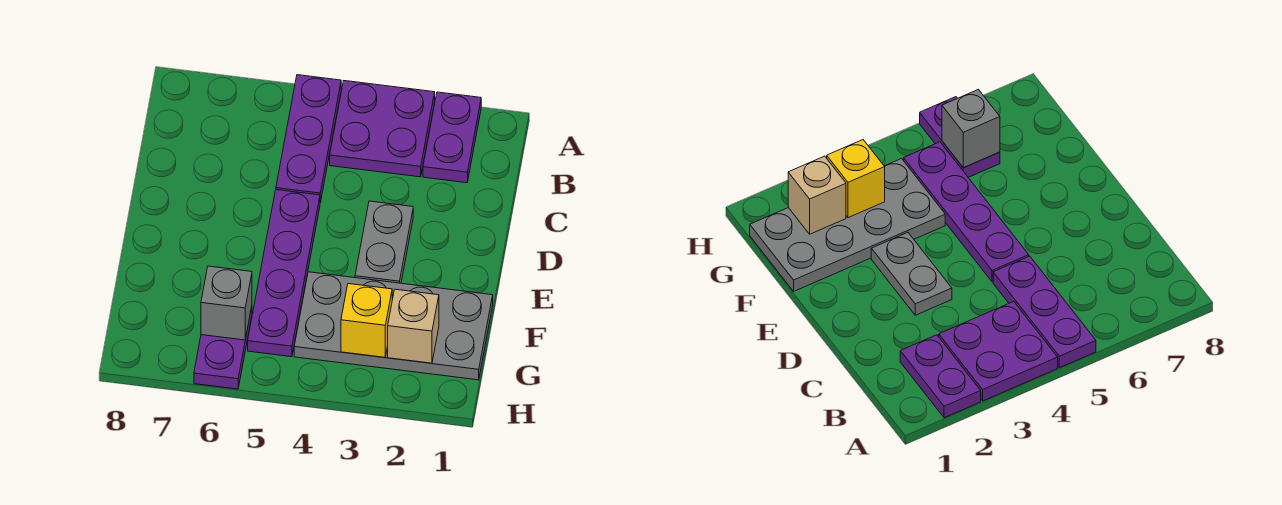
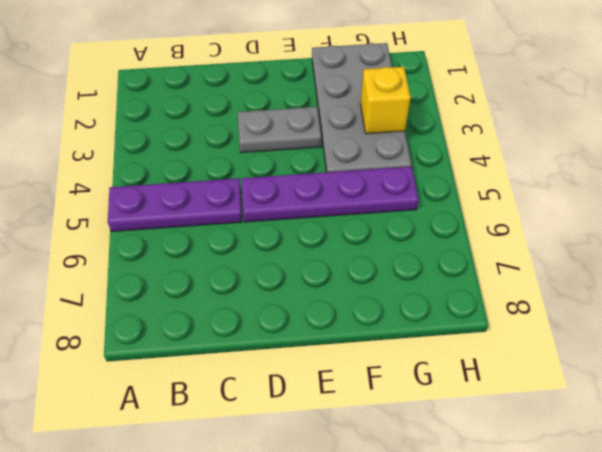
none -> purple 1x2 plate [423,92,481,183]
none -> purple 2x2 plate [330,81,435,177]

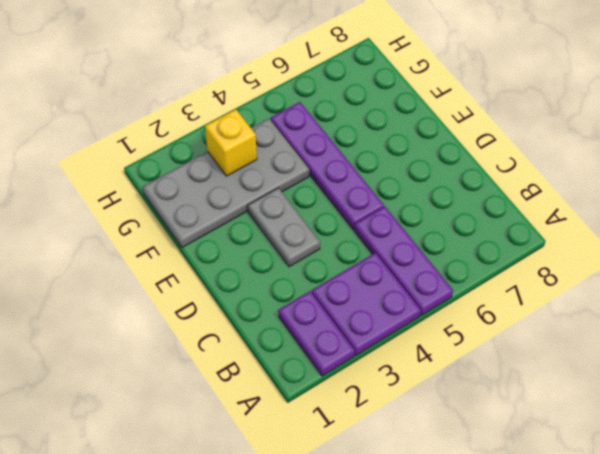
none -> purple 1x2 plate [194,307,252,389]
none -> tan 1x1 brick [388,289,439,363]

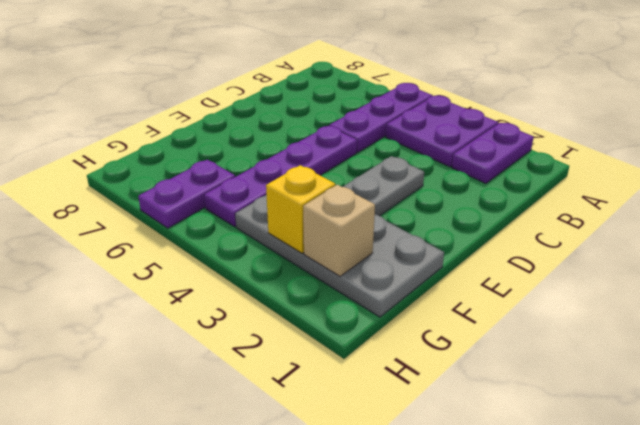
none -> grey 1x1 brick [201,266,252,340]

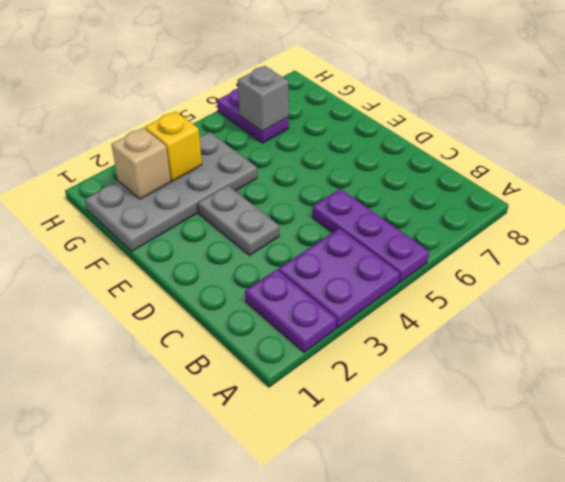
none -> purple 1x4 plate [248,190,320,357]

